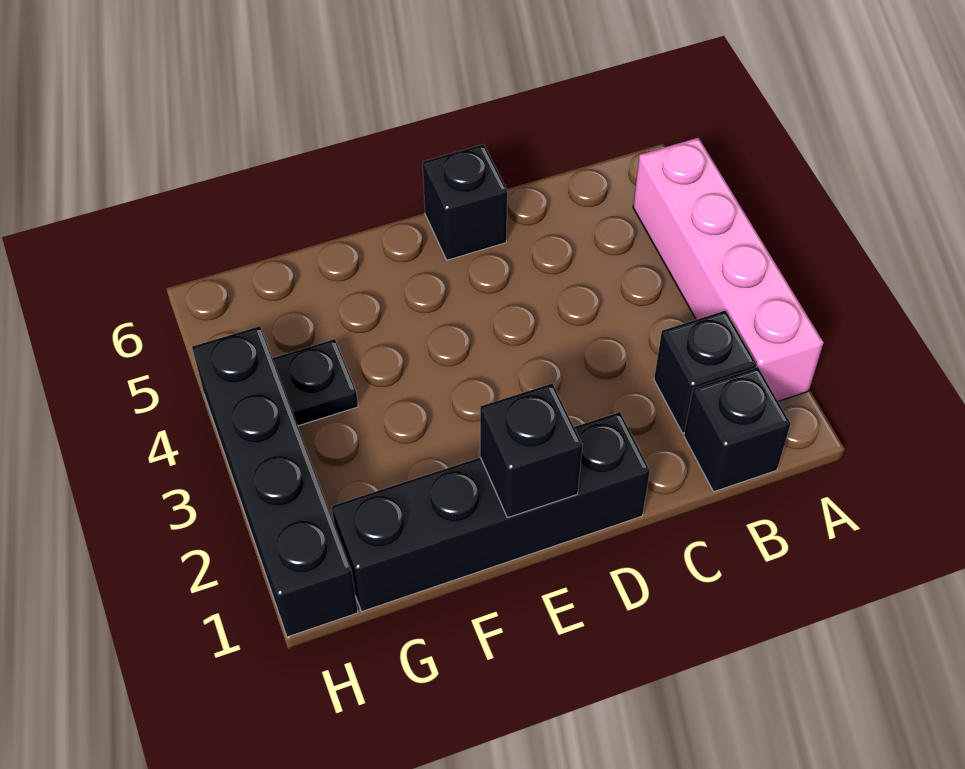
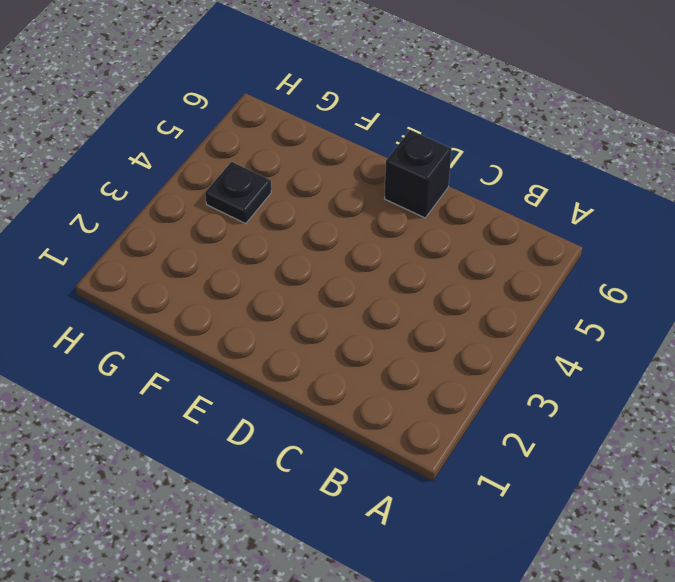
none -> pink 1x4 brick [633,138,824,401]
none -> black 1x1 brick [684,367,791,492]

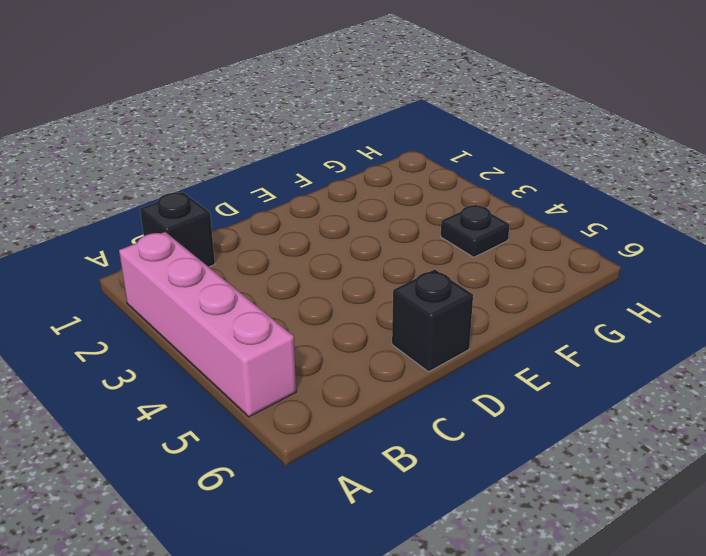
none -> black 1x1 brick [654,311,756,433]
none -> black 1x4 brick [332,412,650,612]

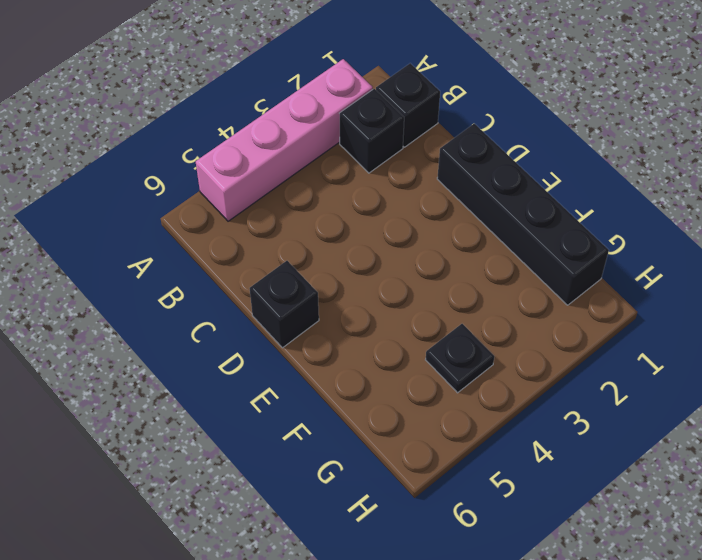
none -> black 1x4 brick [192,326,358,637]
none -> black 1x1 brick [480,384,582,518]

